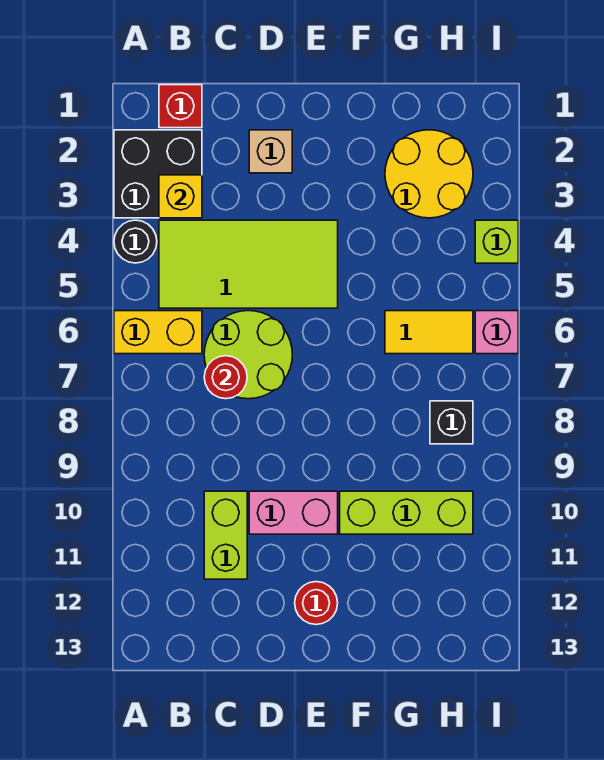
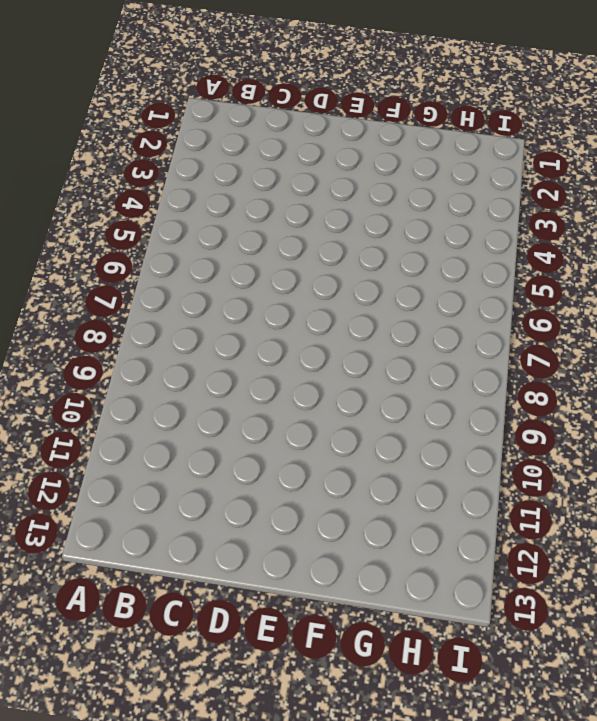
none -> black 2x2 brick [114,130,202,218]
none -> black 1x1 round brick [114,220,157,263]
none -> yellow 1x2 brick [114,311,202,354]

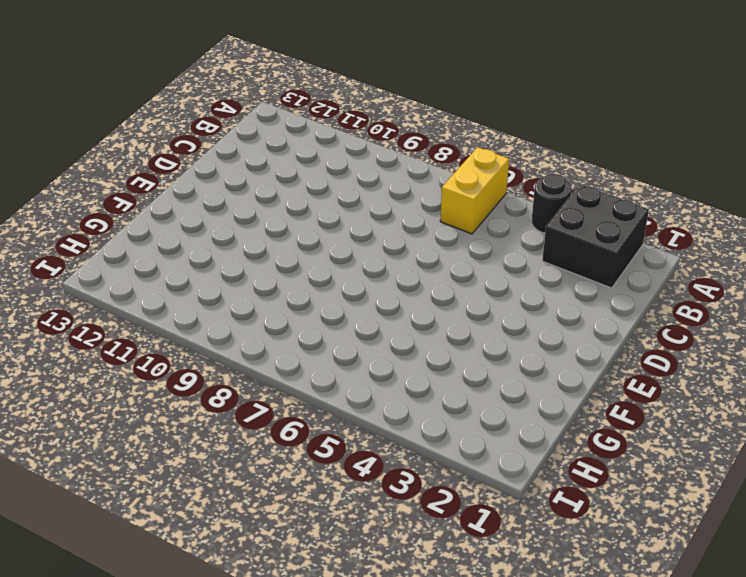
none -> red 1x1 brick [159,85,202,128]
none -> lime 2x4 tile [159,220,338,308]
none -> lime 2x2 round brick [204,311,292,399]

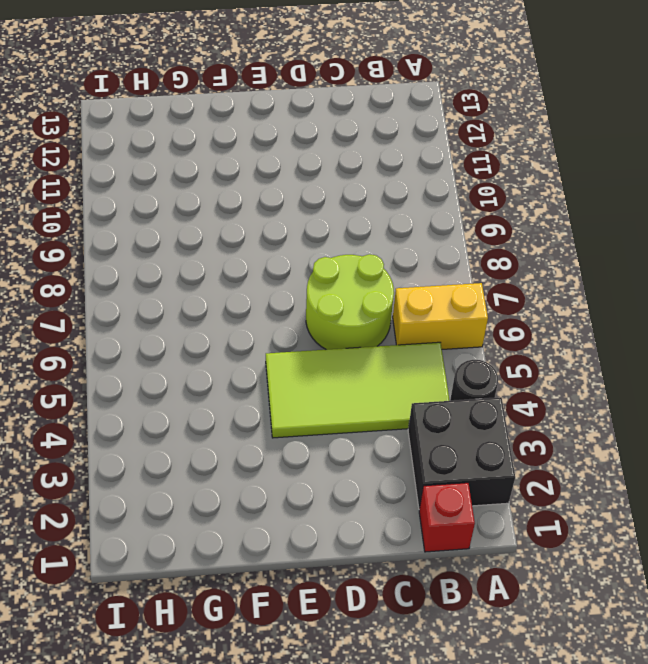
none -> lime 1x2 brick [204,491,247,579]
none -> tan 1x1 brick [249,130,292,173]
none -> pink 1x2 brick [249,491,338,534]

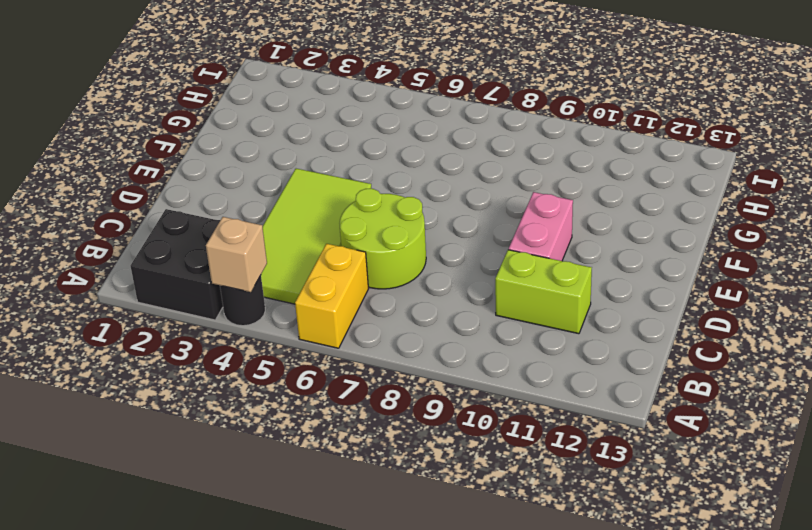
tan 1x1 brick [206,217,267,292] -> tan 1x1 brick moved to [249,130,292,173]
none -> red 1x1 brick [159,85,202,128]
none -> red 1x1 round brick [295,582,338,625]
none -> lime 1x3 brick [340,491,473,534]

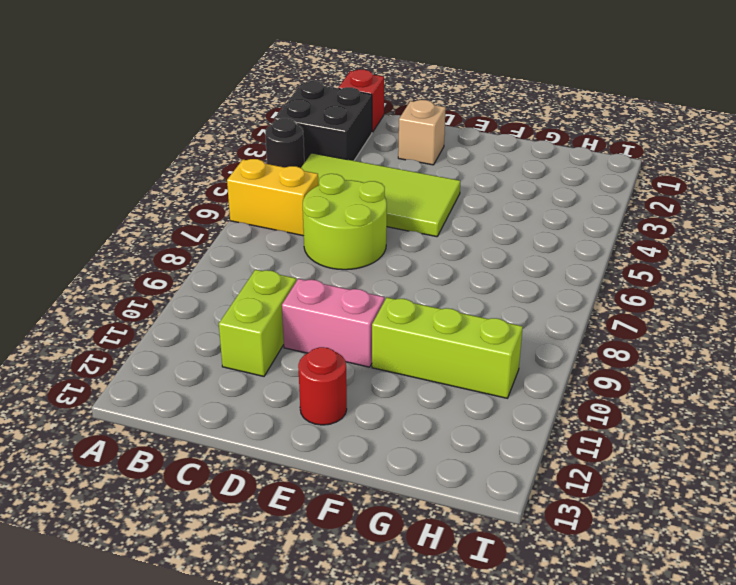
none -> yellow 2x2 round brick [385,130,473,218]
none -> yellow 1x2 tile [385,311,473,354]
none -> black 1x1 brick [430,401,473,444]

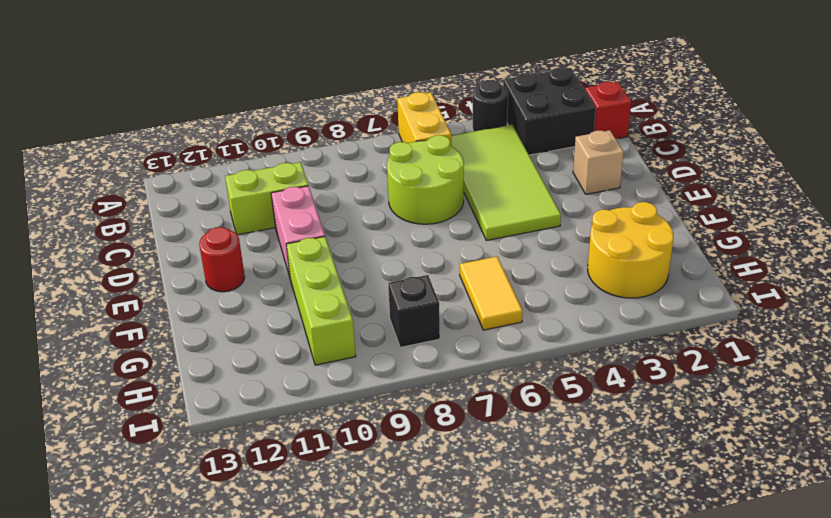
none -> lime 1x1 brick [475,220,518,263]
none -> pink 1x1 brick [475,311,518,354]
none -> yellow 1x1 brick [159,175,202,218]

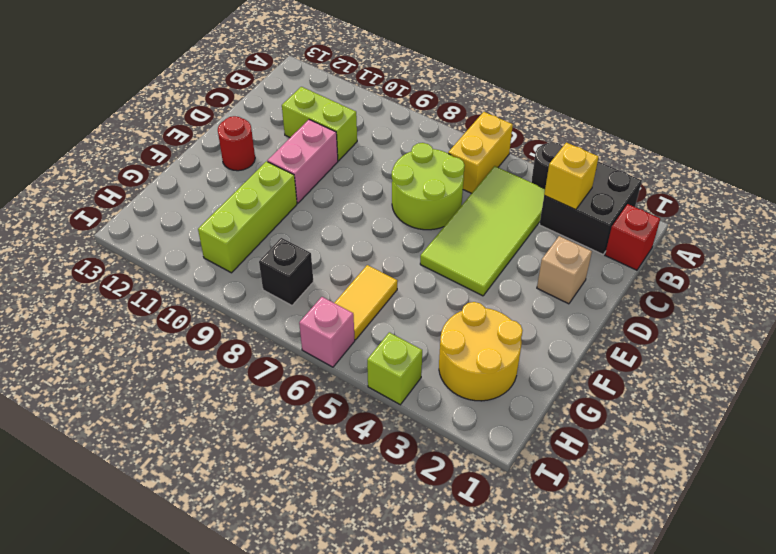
none -> red 1x1 round brick [204,356,247,399]

